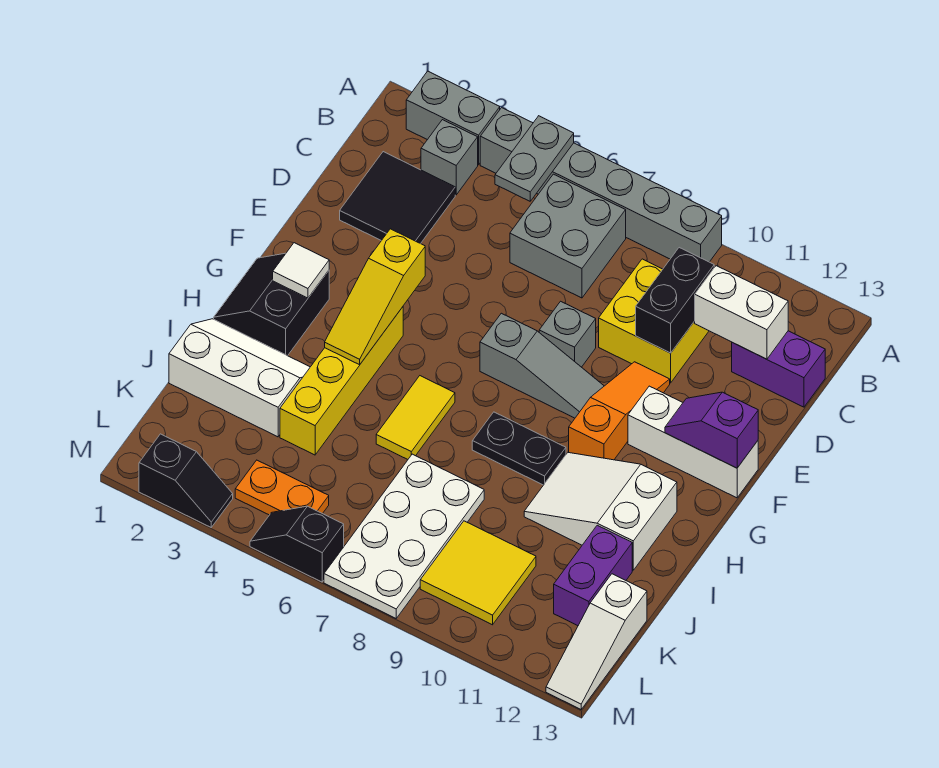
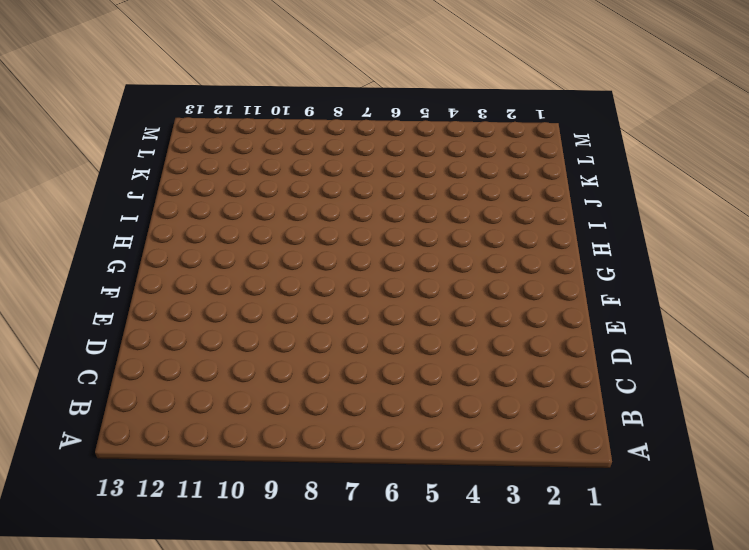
none -> grey 1x2 brick [406,71,500,165]
none -> grey 1x6 brick [480,108,722,262]
none -> grey 1x1 brick [421,120,478,195]
none -> grey 2x2 brick [510,174,626,298]

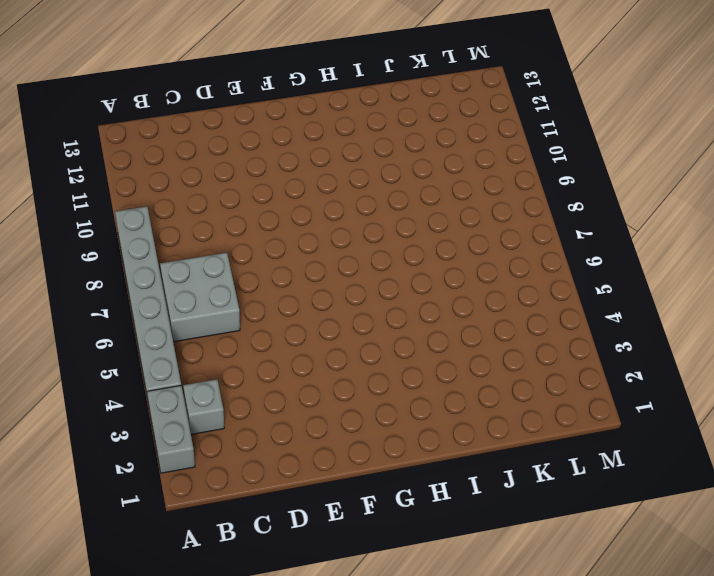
none -> black 2x2 tile [340,152,455,244]
none -> yellow 2x2 brick [599,259,709,383]
none -> purple 1x2 brick [732,331,825,407]
none -> grey 1x1 brick [539,301,596,367]

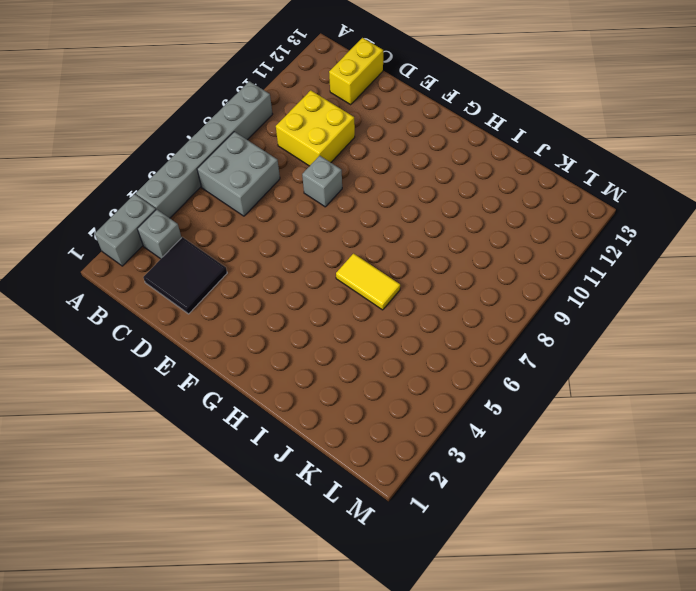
yellow 1x2 brick [329,38,383,105] -> purple 1x2 brick [732,331,825,407]
none -> orange 1x3 slope [569,362,670,460]
none -> grey 1x3 slope [480,313,604,418]
none -> white 1x3 brick [628,386,758,498]
none -> black 2x2 slope [214,253,329,356]

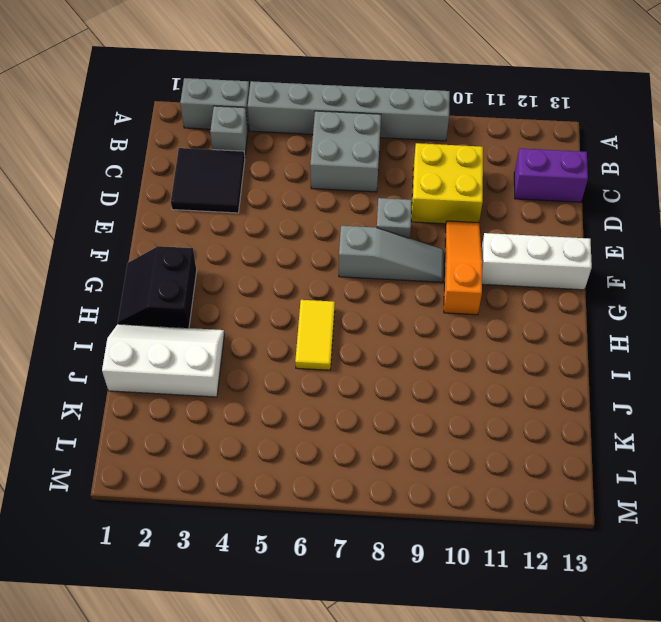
none -> yellow 1x4 brick [280,307,403,455]
none -> black 1x2 plate [472,412,566,485]
none -> white 2x3 slope [524,452,677,570]
none -> white 2x4 plate [324,454,484,618]

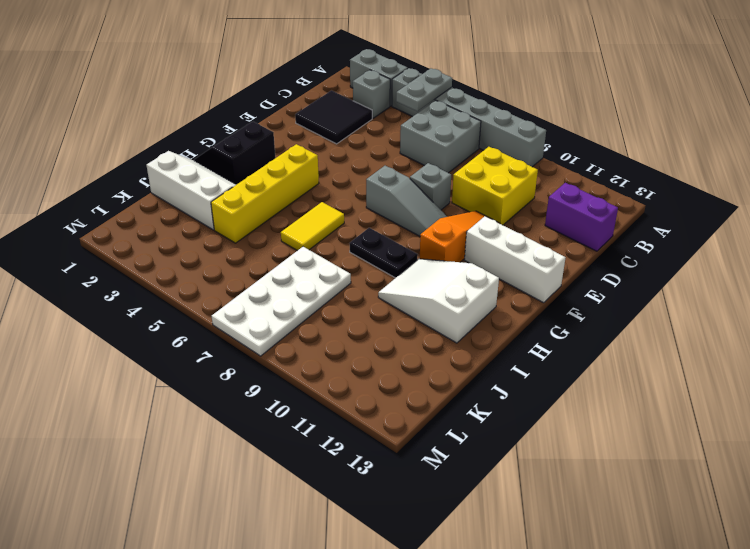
none -> purple 1x2 brick [554,525,632,626]
none -> yellow 2x2 tile [420,521,536,625]
none -> white 1x3 slope [546,574,647,709]
none -> orange 1x2 plate [235,460,329,515]

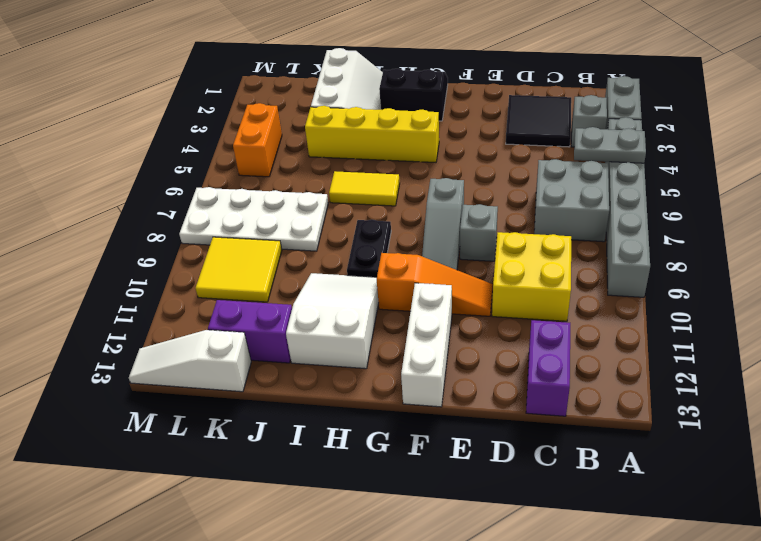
orange 1x2 brick [233,103,282,177] -> orange 1x2 plate [235,460,329,515]
none -> black 1x2 slope [139,434,233,527]
none -> black 1x2 slope [250,506,344,582]
none -> black 1x2 brick [636,248,714,353]
none -> white 1x2 brick [695,266,788,359]

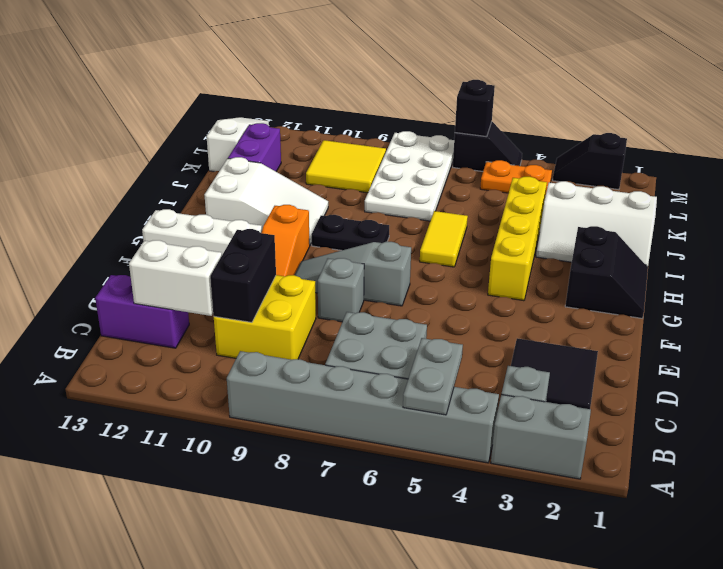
black 1x1 brick [455,80,495,137] -> none
none -> yellow 1x3 slope [325,229,425,365]
none -> purple 1x2 slope [665,392,758,468]
none -> white 1x1 tile [273,243,329,298]

